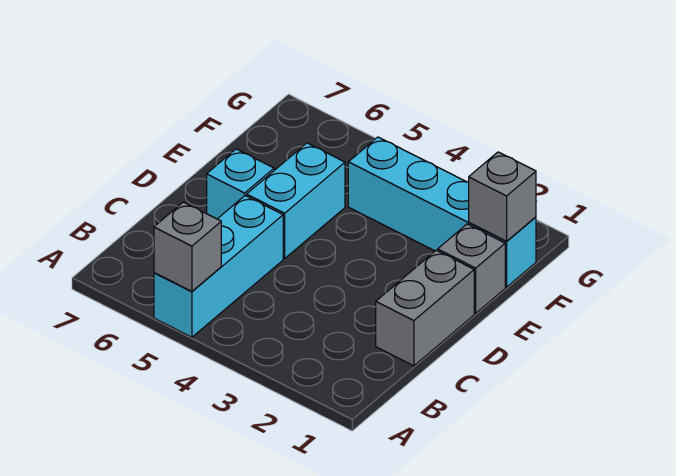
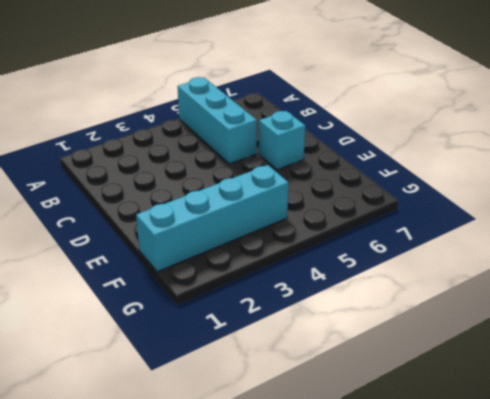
none -> grey 1x2 brick [376,250,474,366]
none -> cyan 1x2 brick [247,143,345,258]

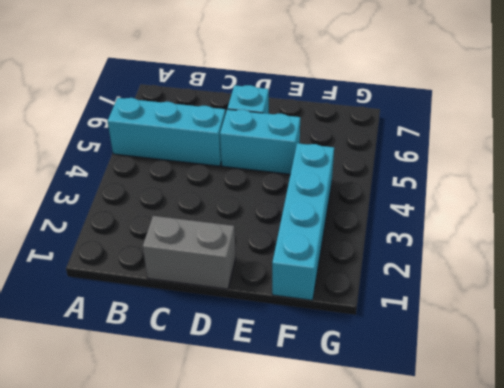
none -> grey 1x1 brick [438,224,505,313]
none -> grey 1x1 brick [154,202,221,291]

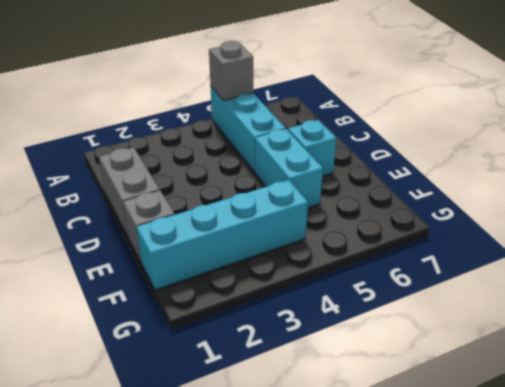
none -> grey 1x1 brick [469,152,536,241]

